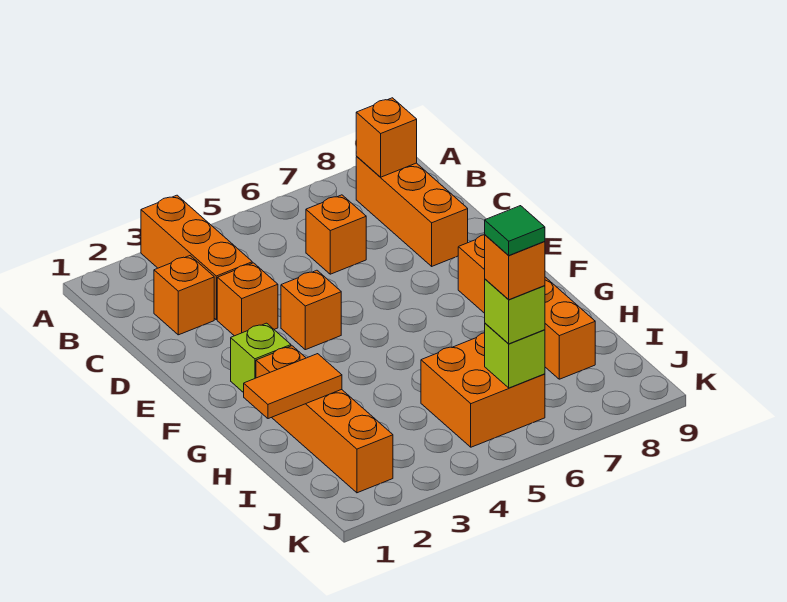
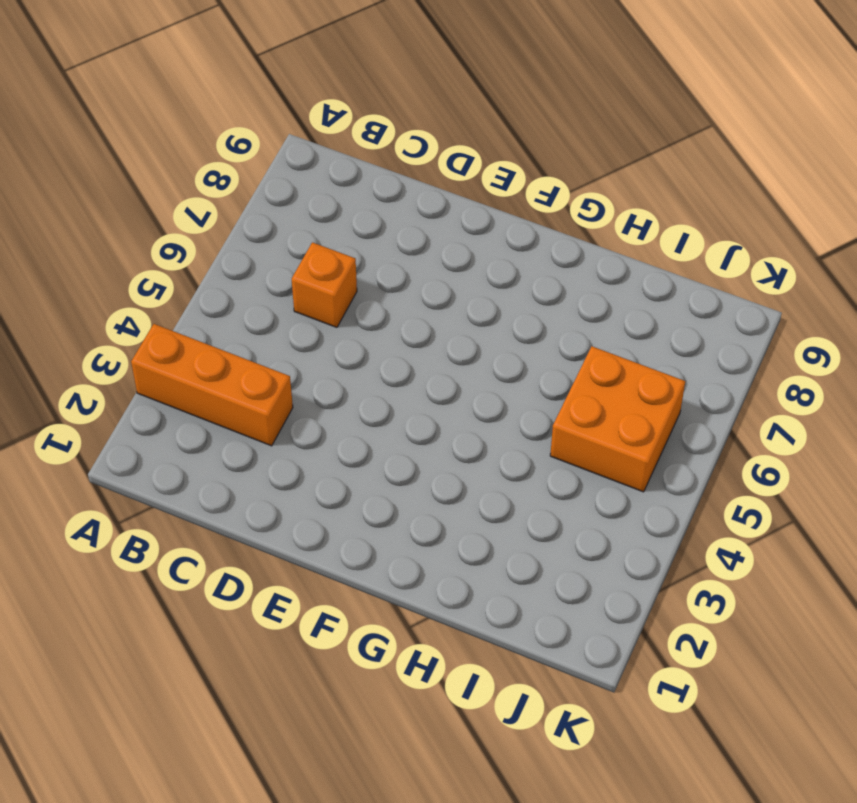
none -> orange 1x3 brick [356,157,468,266]
none -> orange 1x1 brick [154,256,214,335]
none -> orange 1x1 brick [217,263,278,336]

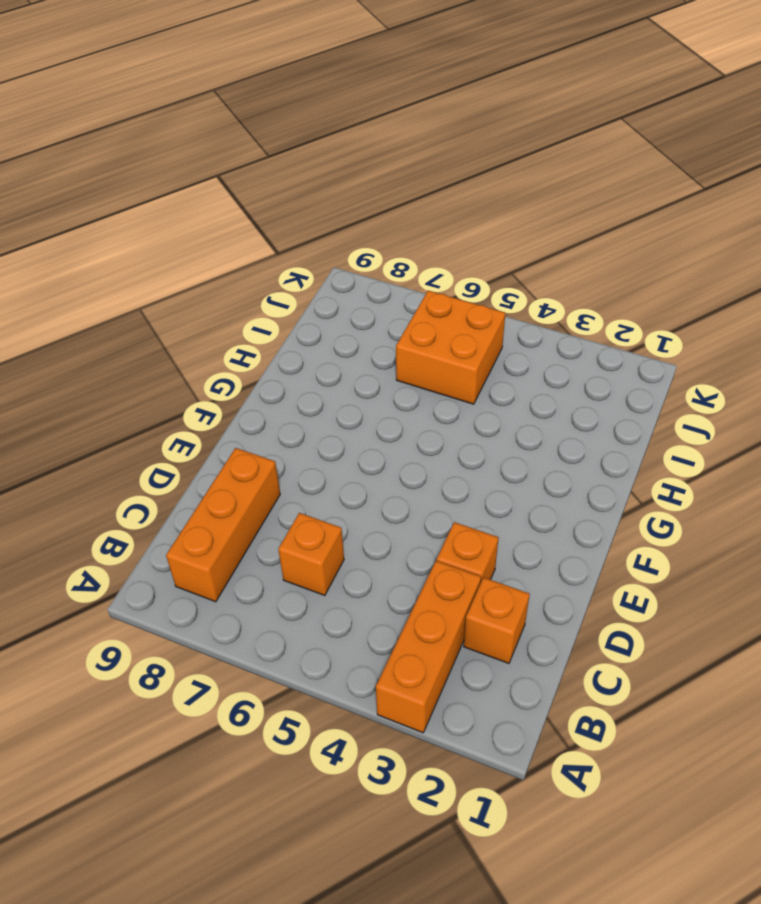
none -> orange 1x1 brick [281,270,341,350]
none -> lime 1x1 brick [231,323,291,393]
none -> orange 1x4 brick [458,235,595,379]

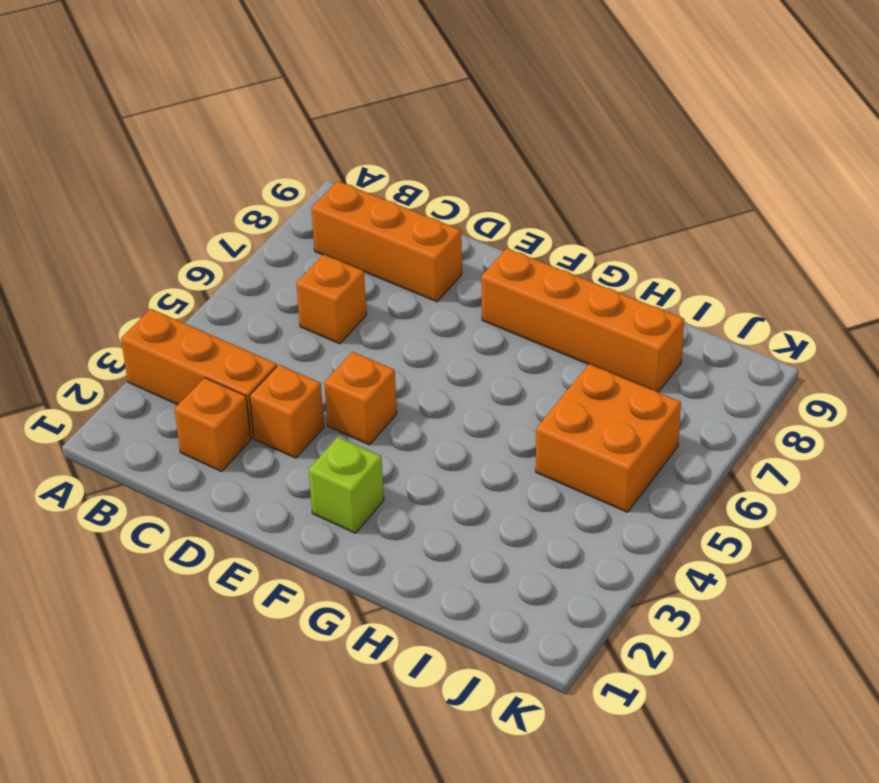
none -> orange 1x4 brick [256,346,393,493]
none -> orange 1x1 brick [356,98,417,177]
none -> orange 1x2 tile [244,354,342,419]

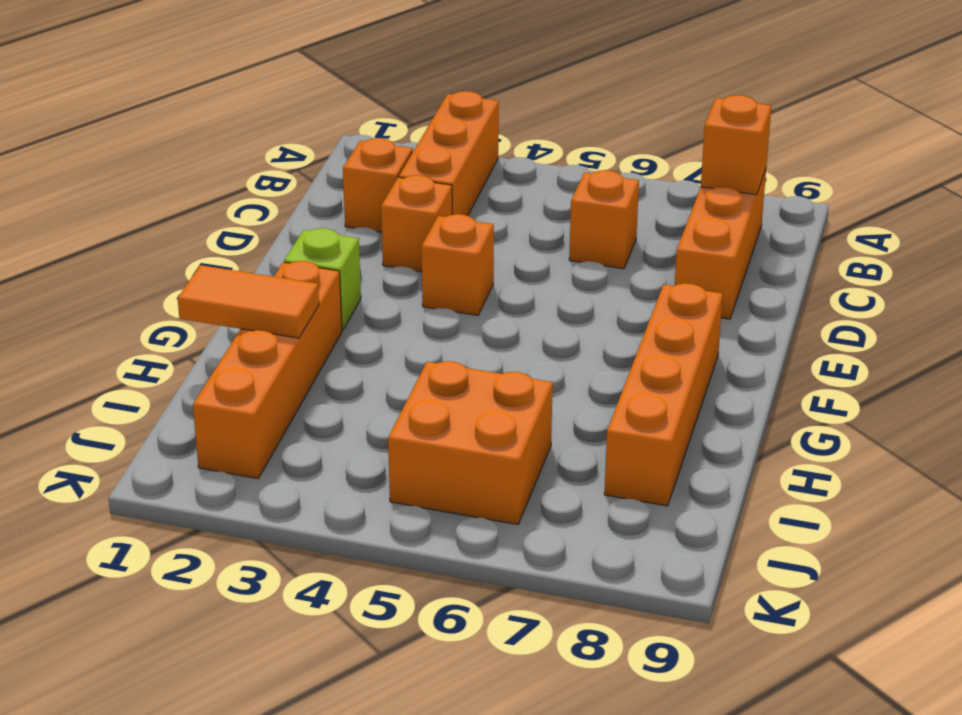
none -> lime 1x1 brick [485,323,545,388]
none -> lime 1x1 brick [485,279,545,344]
none -> orange 1x1 brick [485,235,545,300]

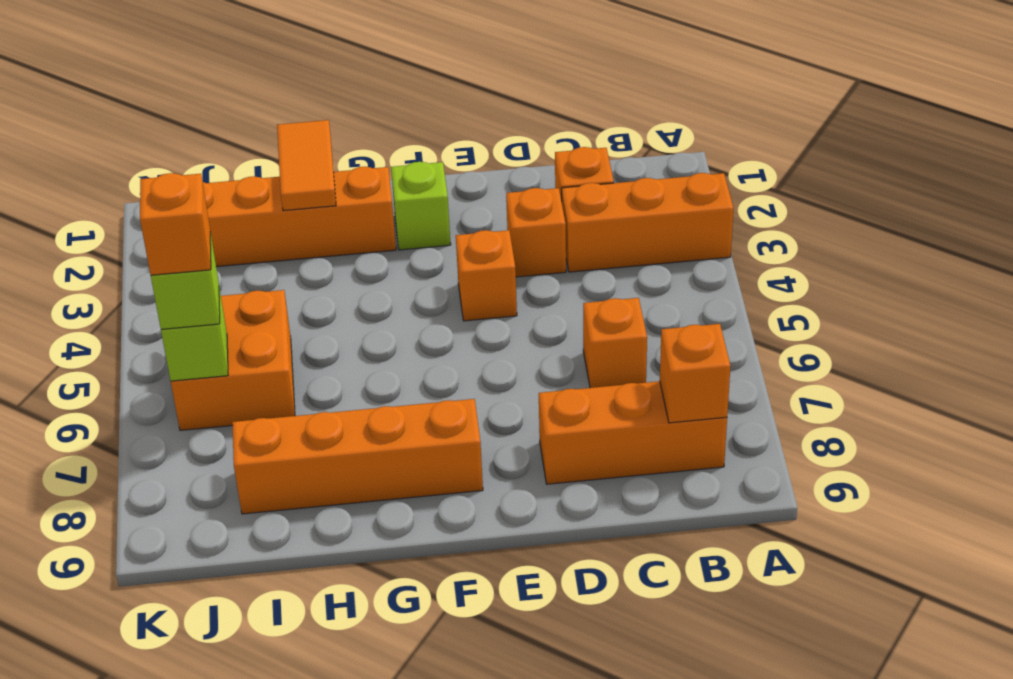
none -> green 1x1 tile [485,206,545,255]

